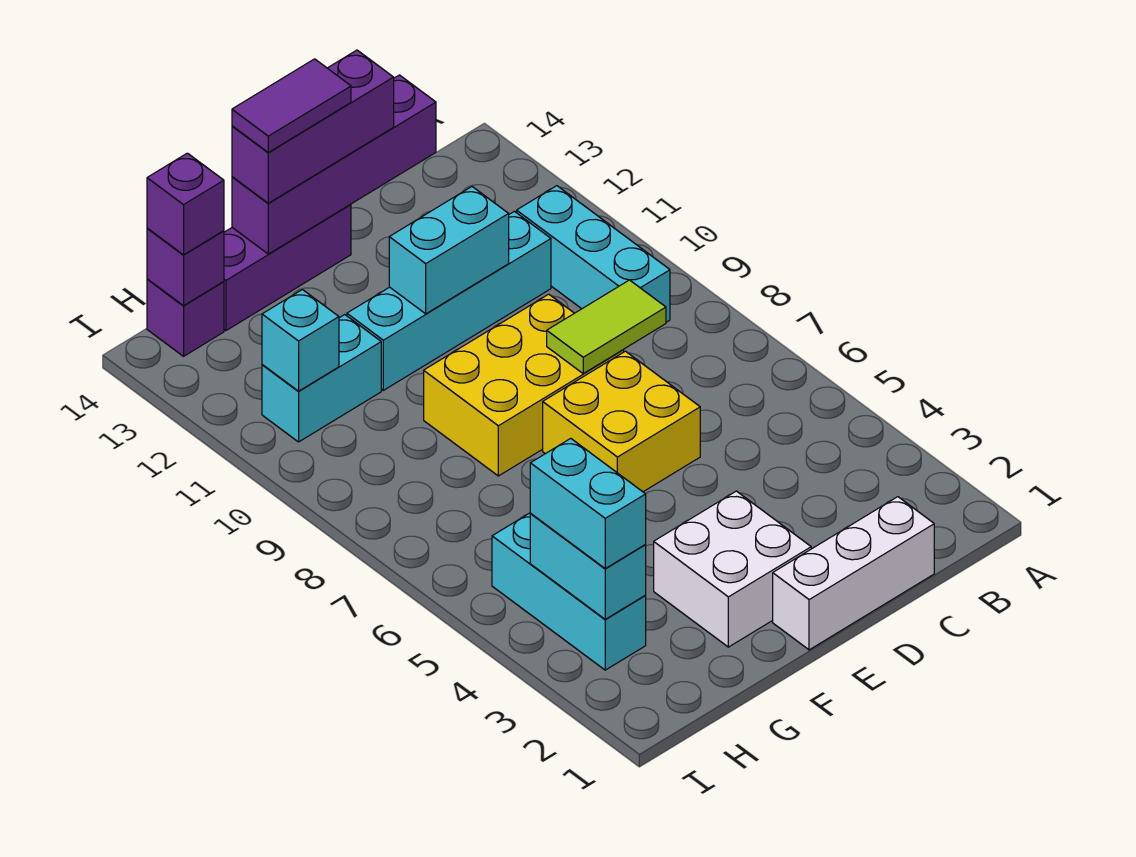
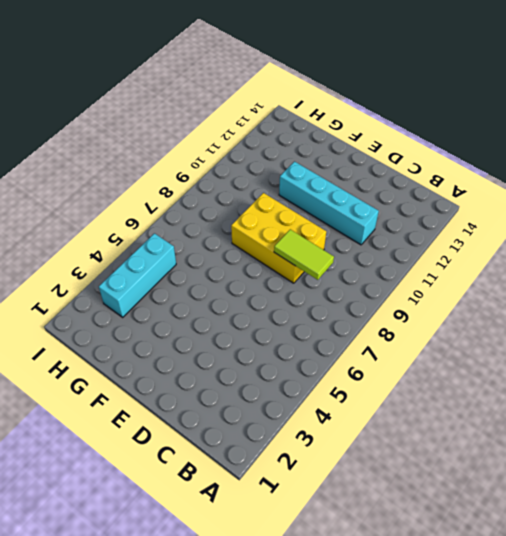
none -> cyan 1x3 brick [517,186,670,322]
none -> white 1x3 brick [773,497,934,650]
none -> yellow 2x2 brick [543,351,700,492]

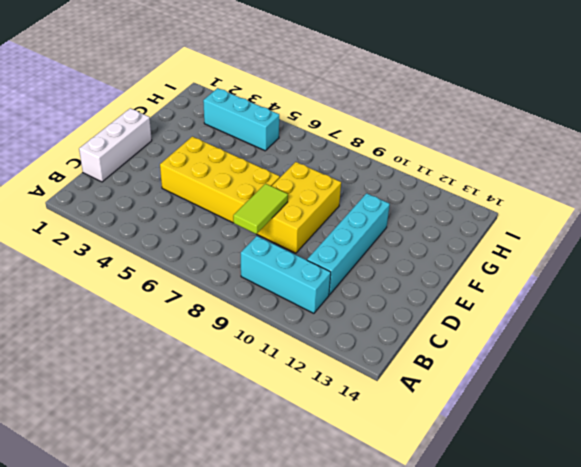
yellow 2x4 brick [160,136,280,223] -> yellow 2x2 brick [543,351,700,492]
none -> white 2x2 brick [654,491,811,647]
none -> purple 1x3 brick [224,204,351,331]
none -> cyan 1x2 brick [262,315,381,442]

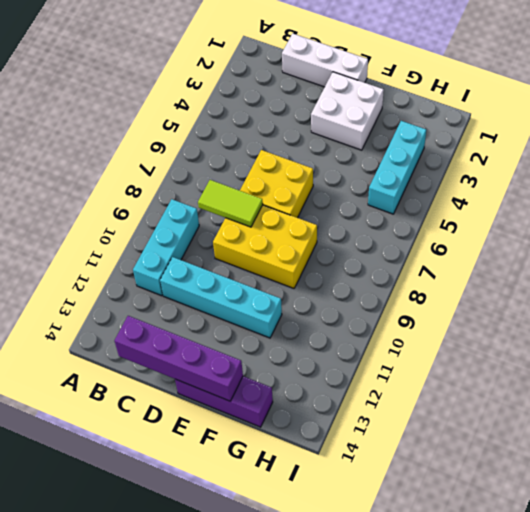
none -> cyan 1x2 brick [262,315,381,442]
none -> purple 1x1 brick [147,279,224,356]
none -> cyan 1x2 brick [389,187,509,314]

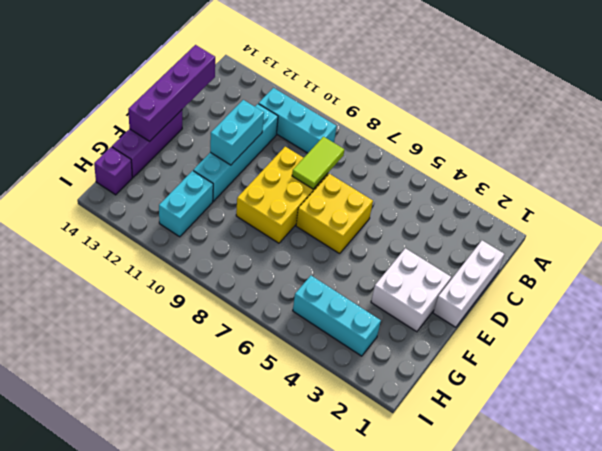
none -> cyan 1x2 brick [530,514,646,619]
none -> cyan 1x1 brick [262,290,339,391]
none -> purple 1x1 brick [147,228,224,306]

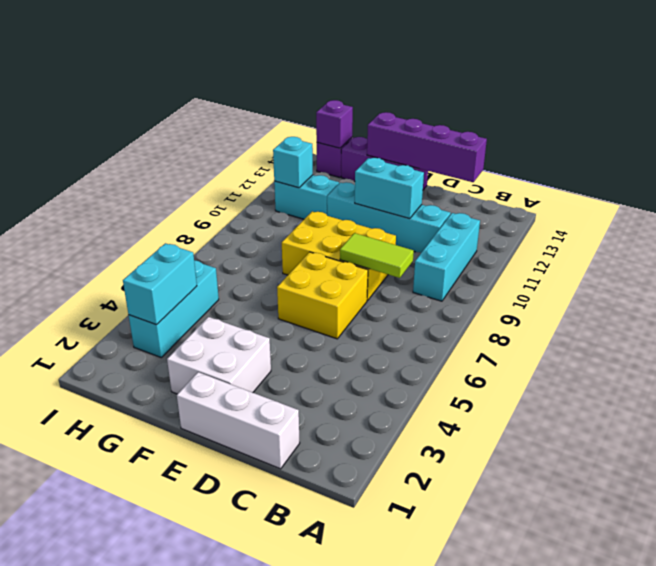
none -> purple 1x3 brick [232,50,394,203]
none -> cyan 1x2 brick [530,438,646,568]
none -> purple 1x1 brick [147,153,224,255]

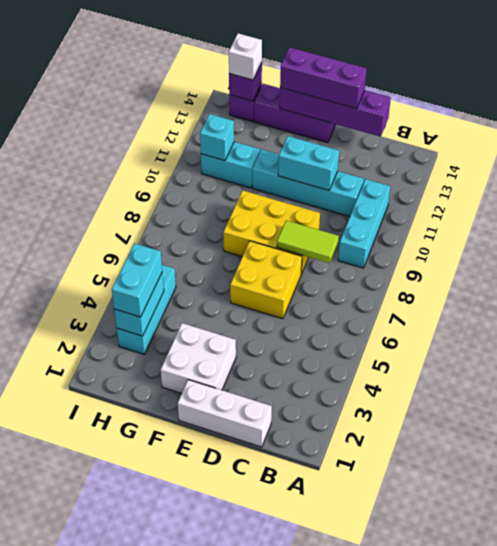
white 1x1 brick [229,33,262,80] -> purple 1x1 brick [147,153,224,255]
none -> purple 1x2 tile [232,59,351,152]

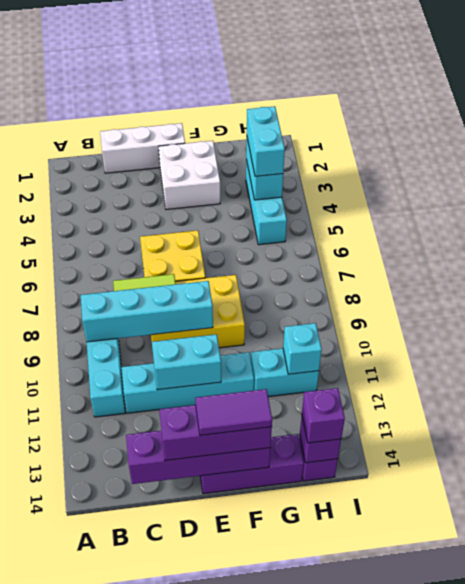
cyan 1x4 brick [81,281,213,342] -> none

